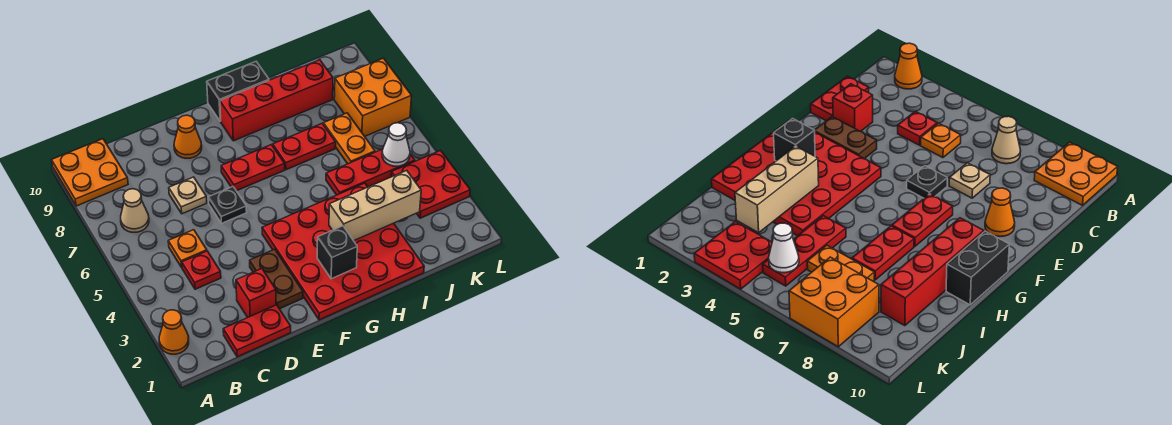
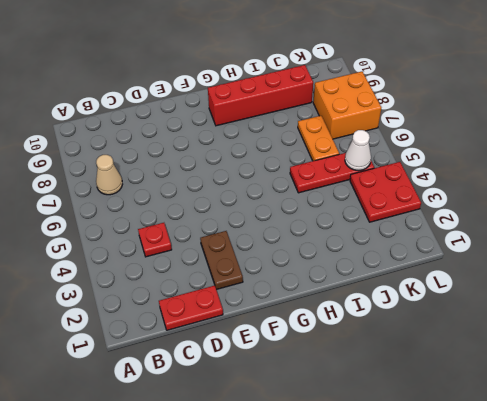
none -> orange 1x1 cone [159,310,189,354]
none -> orange 2x2 plate [52,139,128,206]
none -> orange 1x1 plate [168,230,207,267]

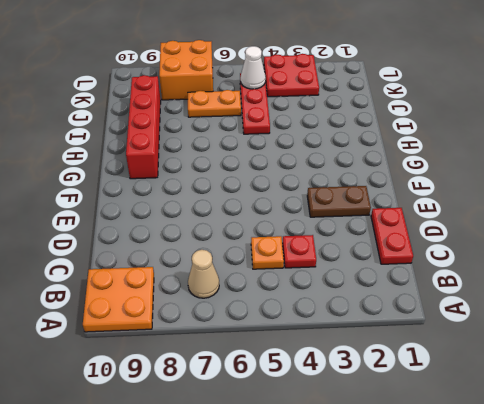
none -> orange 1x1 cone [159,310,189,354]
none -> red 1x1 brick [236,269,276,317]
none -> tan 1x1 plate [169,177,207,214]

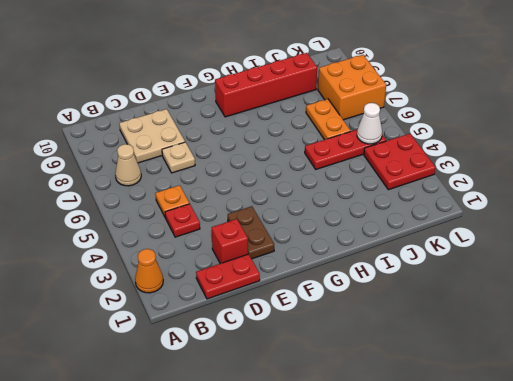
tan 2x2 plate [119,109,185,163] -> none
none -> orange 2x2 plate [52,139,128,206]
none -> black 1x1 plate [208,187,247,223]
none -> orange 1x1 cone [174,115,202,158]

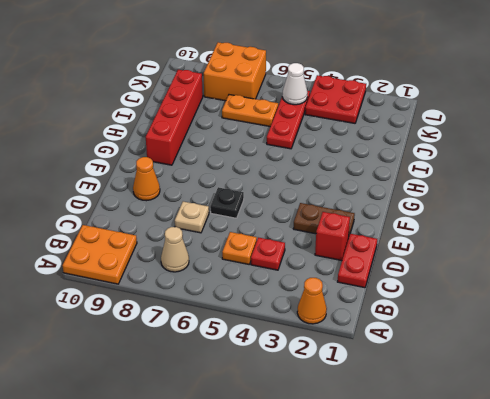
none -> red 4x4 plate [262,183,424,320]
none -> red 1x2 plate [221,145,285,191]
none -> black 1x2 brick [207,62,269,121]

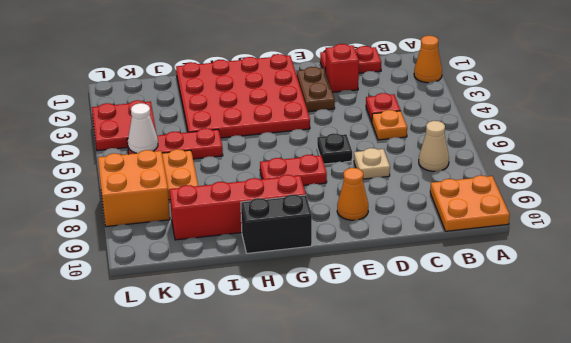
none -> red 1x2 plate [273,124,336,170]
none -> black 1x1 brick [317,226,357,279]
none -> tan 1x3 brick [329,171,421,241]

